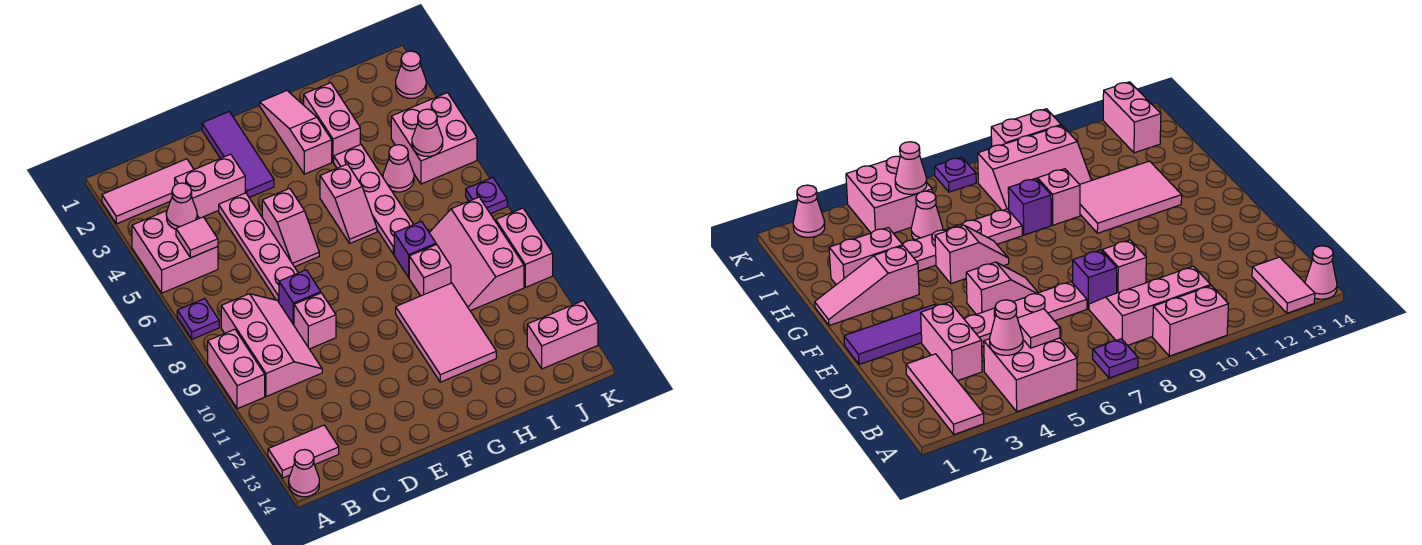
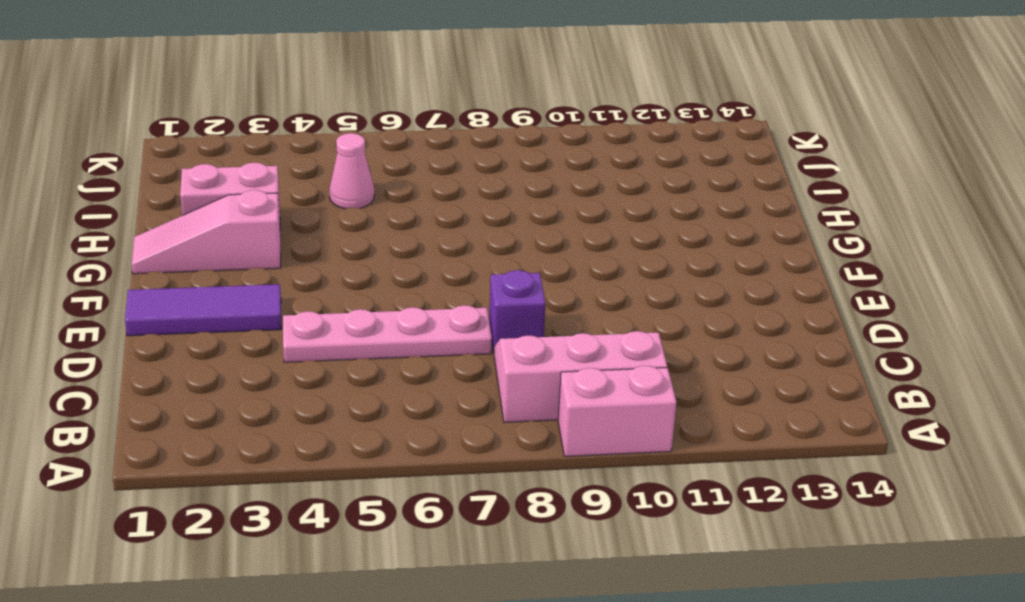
none -> pink 1x3 tile [102,159,194,224]
none -> pink 2x2 brick [132,211,218,293]
none -> purple 1x1 plate [177,299,219,339]
none -> pink 1x2 tile [268,425,339,478]

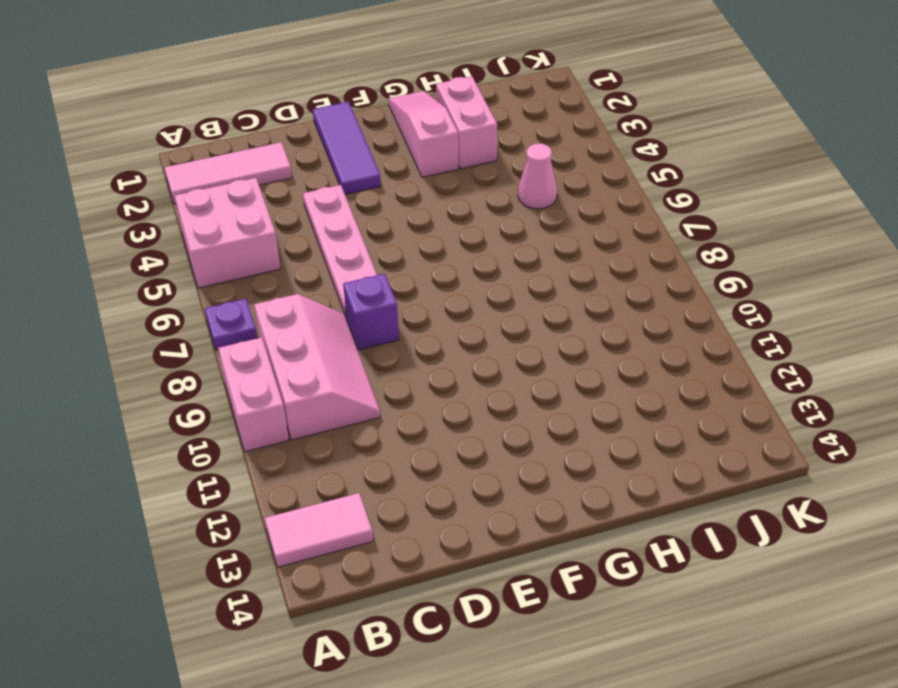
none -> pink 1x1 cone [289,450,319,497]
none -> pink 1x2 brick [175,154,245,218]
none -> pink 1x1 brick [294,293,336,349]
none -> pink 1x2 slope [262,188,319,267]

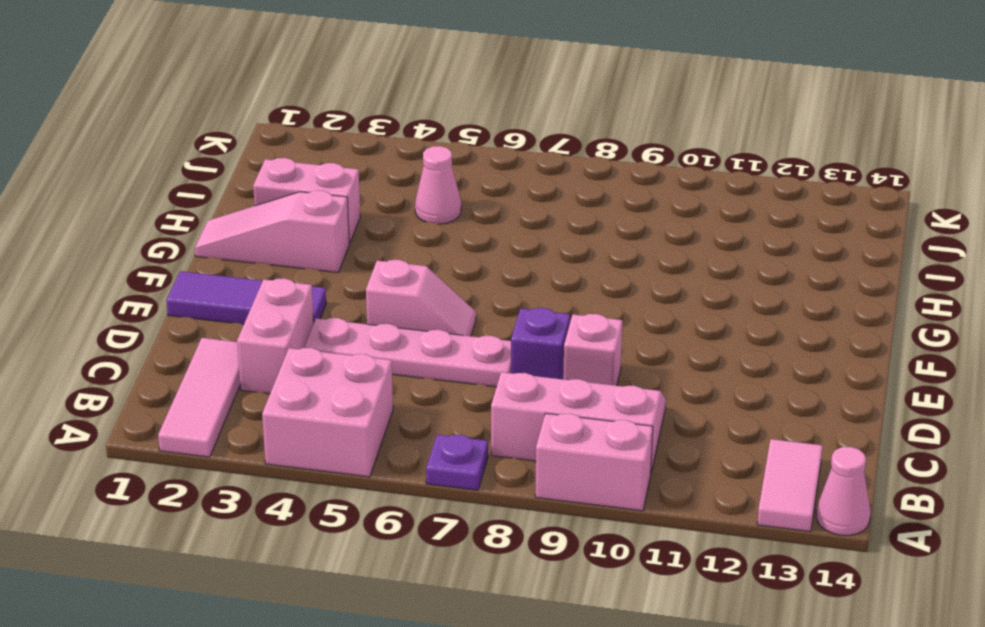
none -> pink 1x2 slope [320,164,377,243]
none -> pink 2x3 tile [396,283,496,382]
none -> pink 1x4 plate [334,144,413,255]
none -> purple 1x1 brick [394,221,436,277]

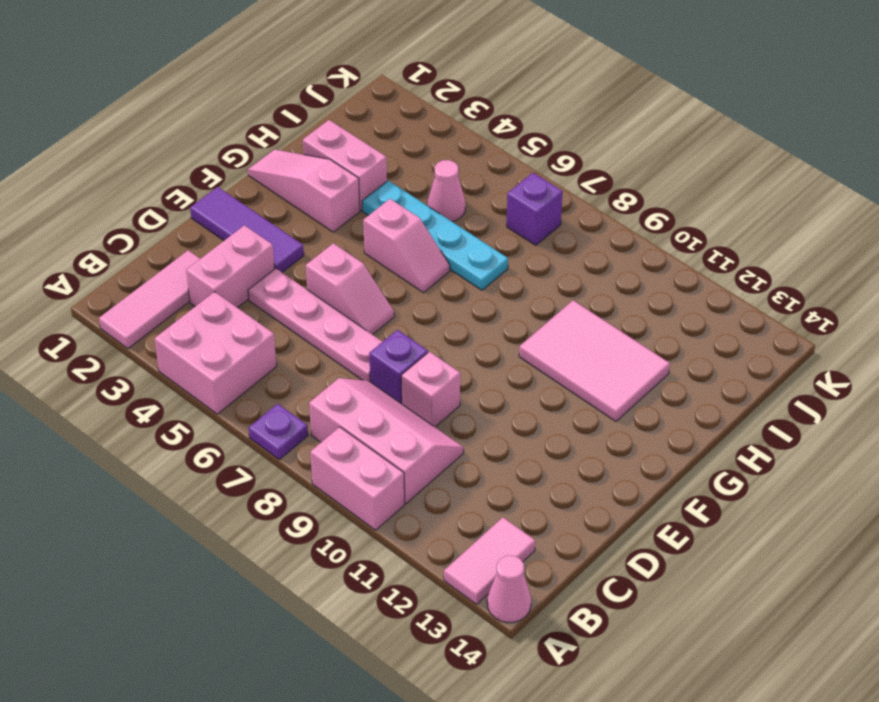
cyan 1x4 plate [362,181,508,290] -> pink 1x4 plate [334,144,413,255]
purple 1x1 brick [507,173,563,245] -> purple 1x1 brick moved to [394,221,436,277]
none -> pink 1x1 brick [409,244,451,296]
none -> pink 2x3 slope [429,197,524,311]
none -> pink 2x2 brick [391,93,477,184]
none -> pink 1x2 brick [527,301,598,369]

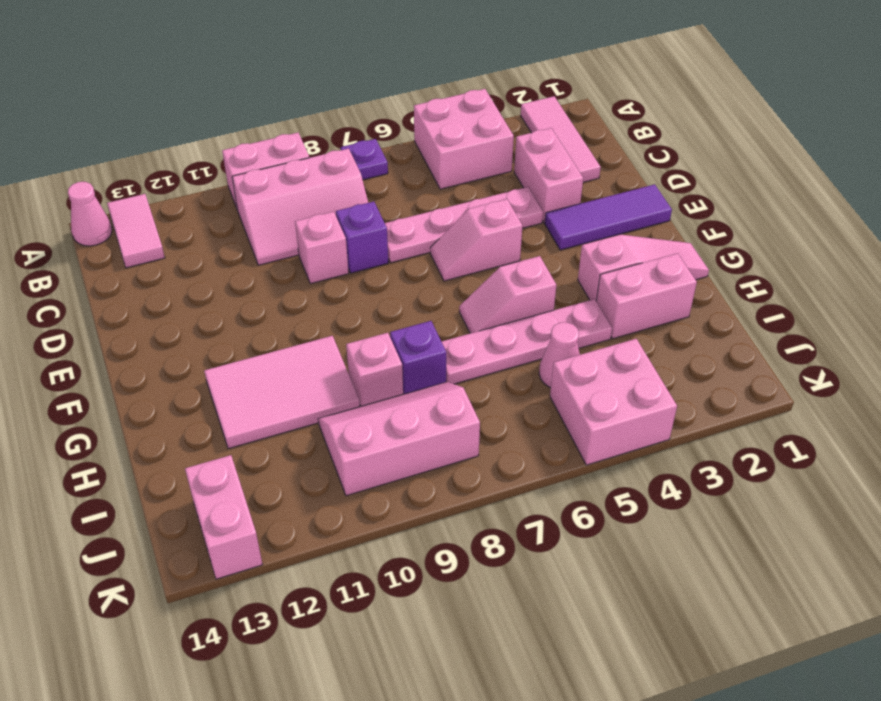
none -> pink 1x1 cone [396,51,426,98]
none -> purple 1x1 plate [466,177,507,214]
none -> pink 1x2 brick [496,208,553,287]
none -> pink 1x1 cone [166,183,197,229]

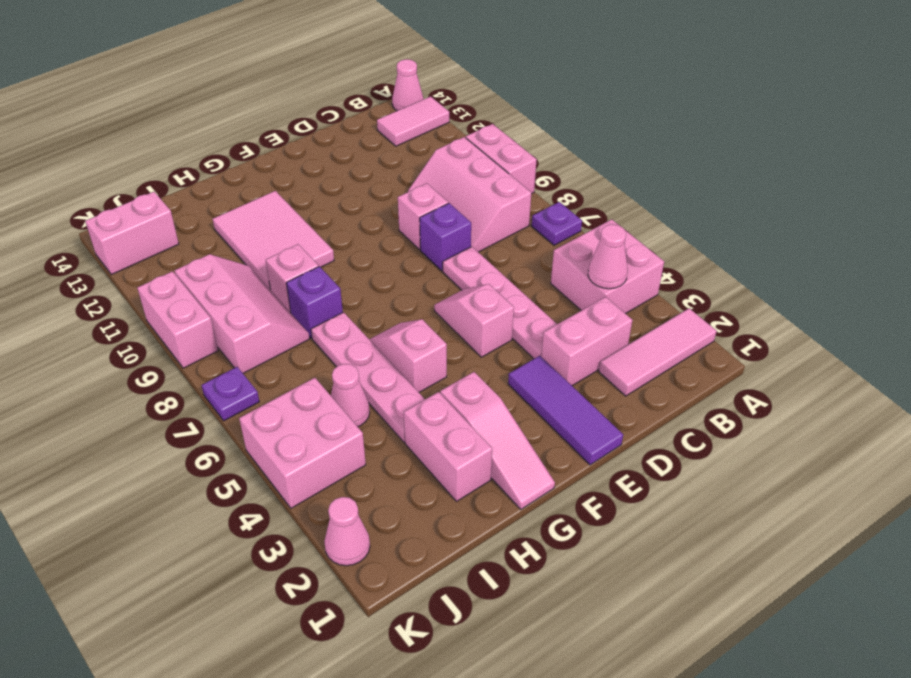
none -> pink 1x1 tile [176,217,218,258]
none -> pink 1x1 cone [412,109,443,156]

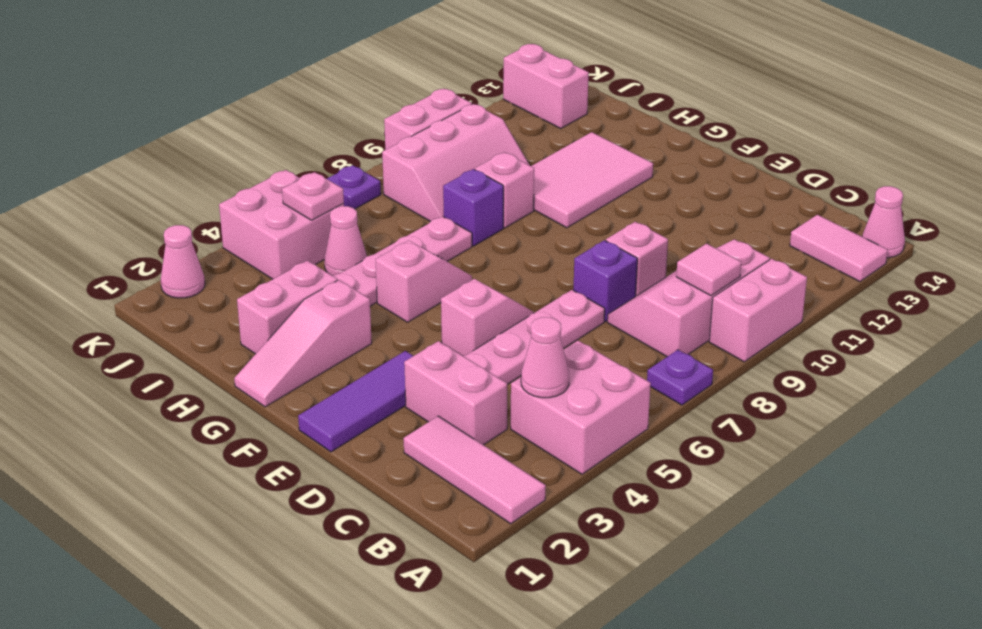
pink 1x1 tile [676,244,741,296] -> pink 1x1 tile moved to [176,217,218,258]
pink 1x1 plate [282,172,344,220] -> pink 1x1 cone [412,109,443,156]

